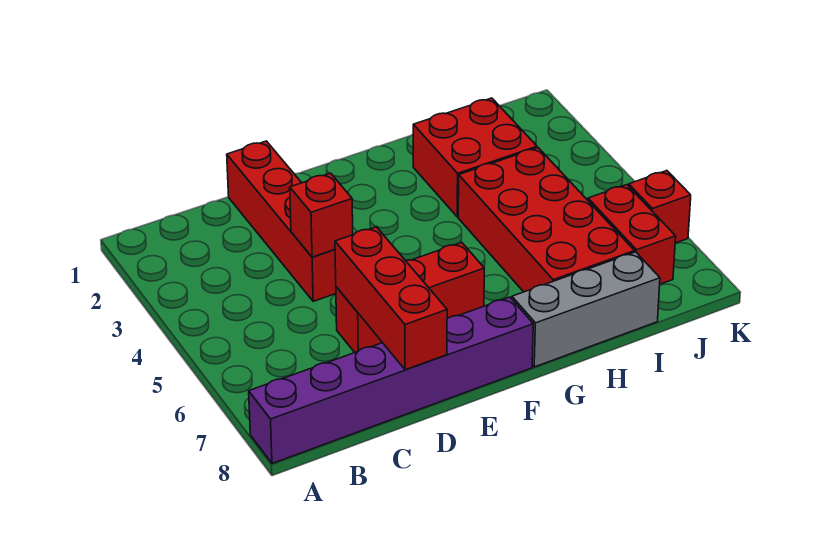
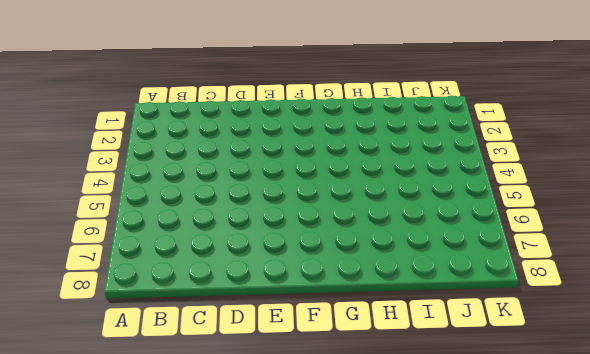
none -> purple 1x6 brick [249,297,533,463]
none -> red 1x4 brick [227,141,336,301]

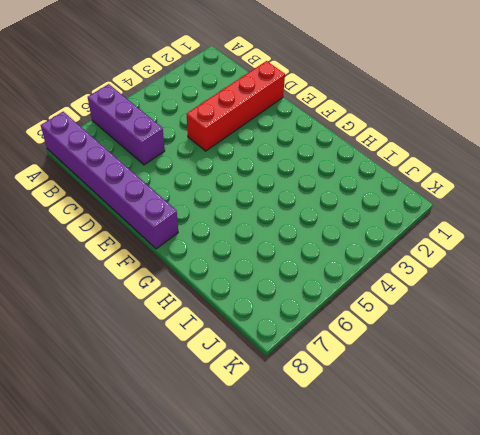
purple 1x3 brick [88,84,165,165] -> none
none -> red 1x3 brick [336,242,484,352]
none -> grey 1x3 brick [512,252,660,367]

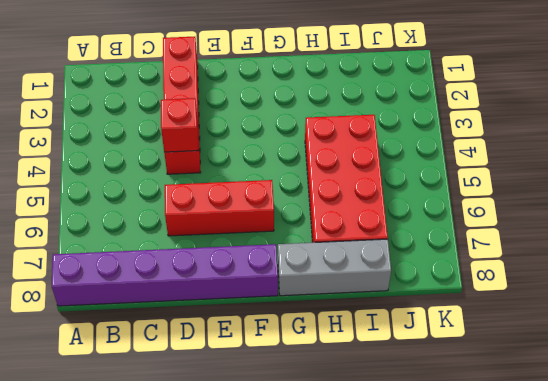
none -> red 2x2 brick [413,98,537,217]
none -> red 1x2 brick [588,185,676,284]

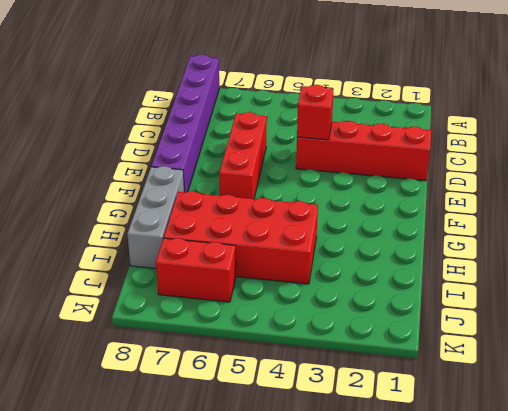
none -> red 2x2 brick [413,98,537,217]
none -> red 1x1 brick [629,171,691,243]

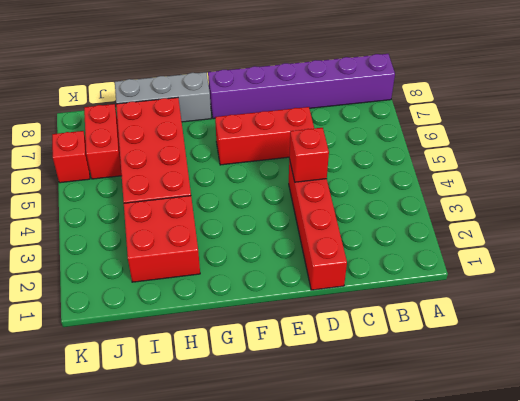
none -> red 1x3 brick [335,227,447,370]

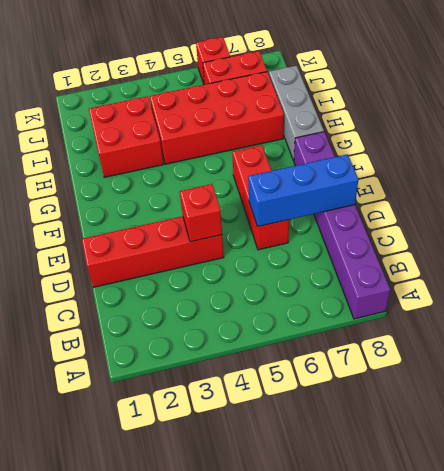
blue 1x3 brick [248,154,358,227] -> red 1x3 brick [335,227,447,370]

